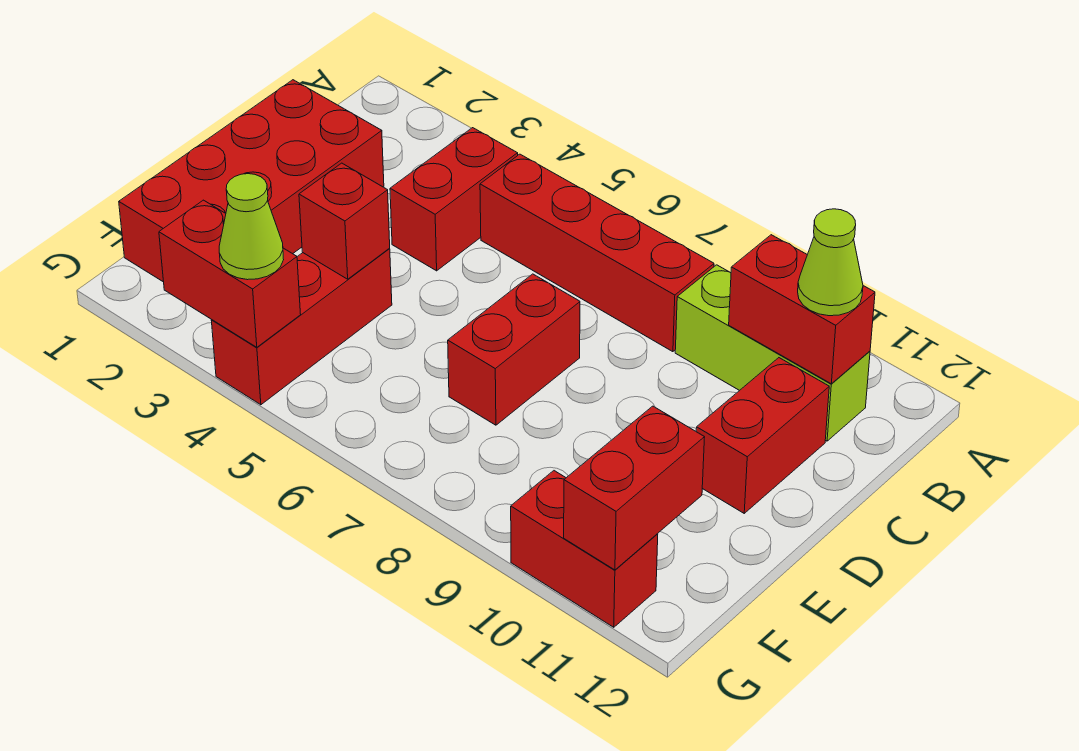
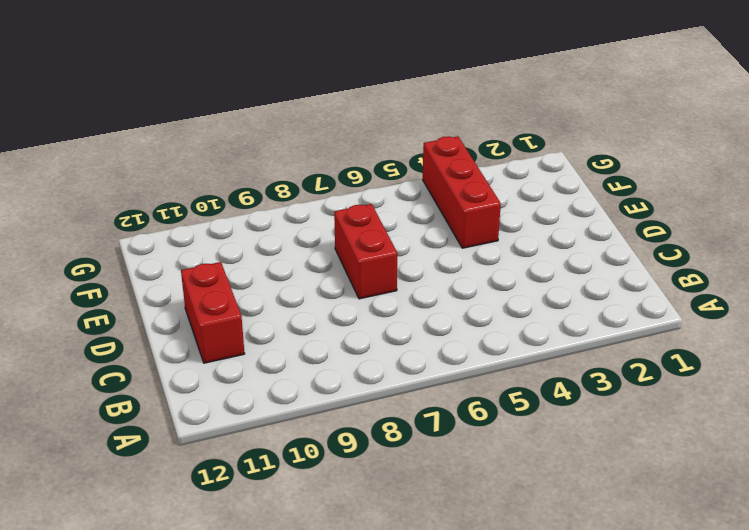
none -> red 1x2 brick [390,128,518,271]
none -> red 1x4 brick [480,154,714,352]
none -> lime 1x3 brick [675,265,870,441]

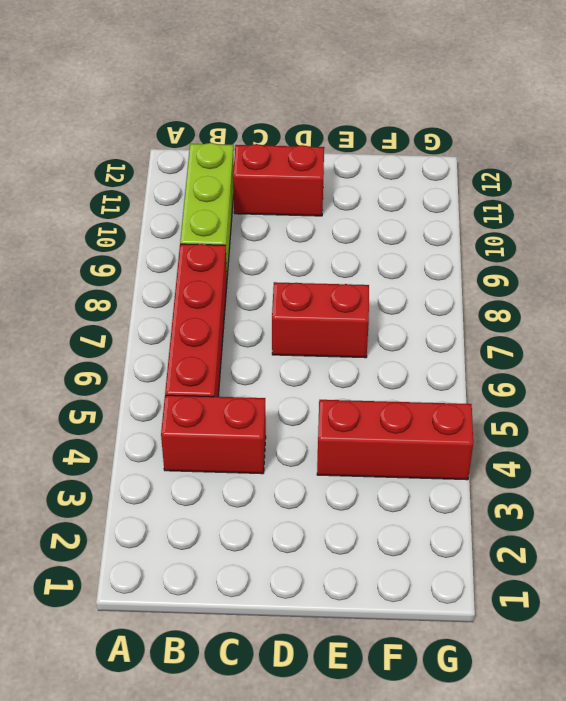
none -> red 2x4 brick [119,80,384,282]
none -> red 1x2 brick [511,471,658,627]
none -> red 1x2 brick [729,235,875,384]

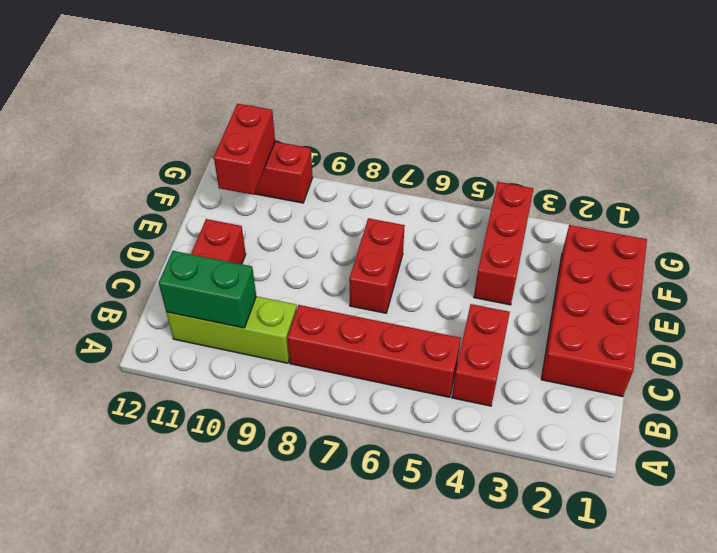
green 1x2 brick [159,251,256,328] -> red 1x2 brick [729,235,875,384]
none -> red 1x1 brick [299,163,390,279]
none -> red 1x2 brick [159,200,301,347]
none -> lime 1x1 cone [798,209,863,316]

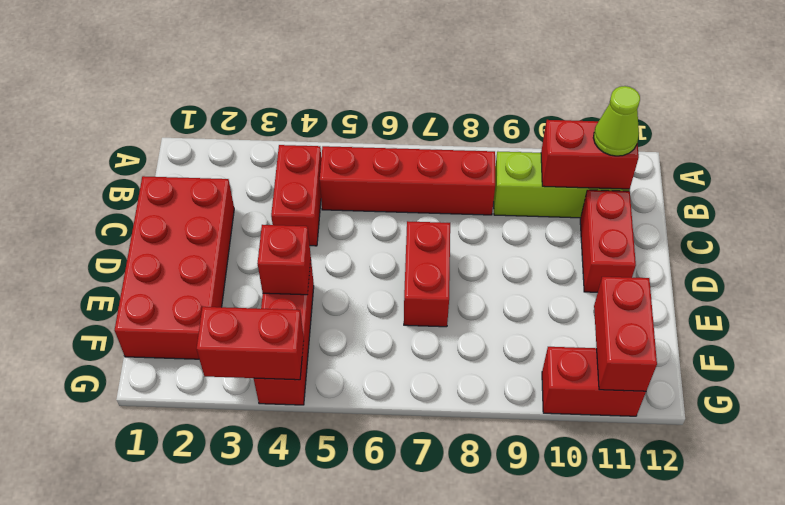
none -> lime 1x1 cone [219,174,284,280]

